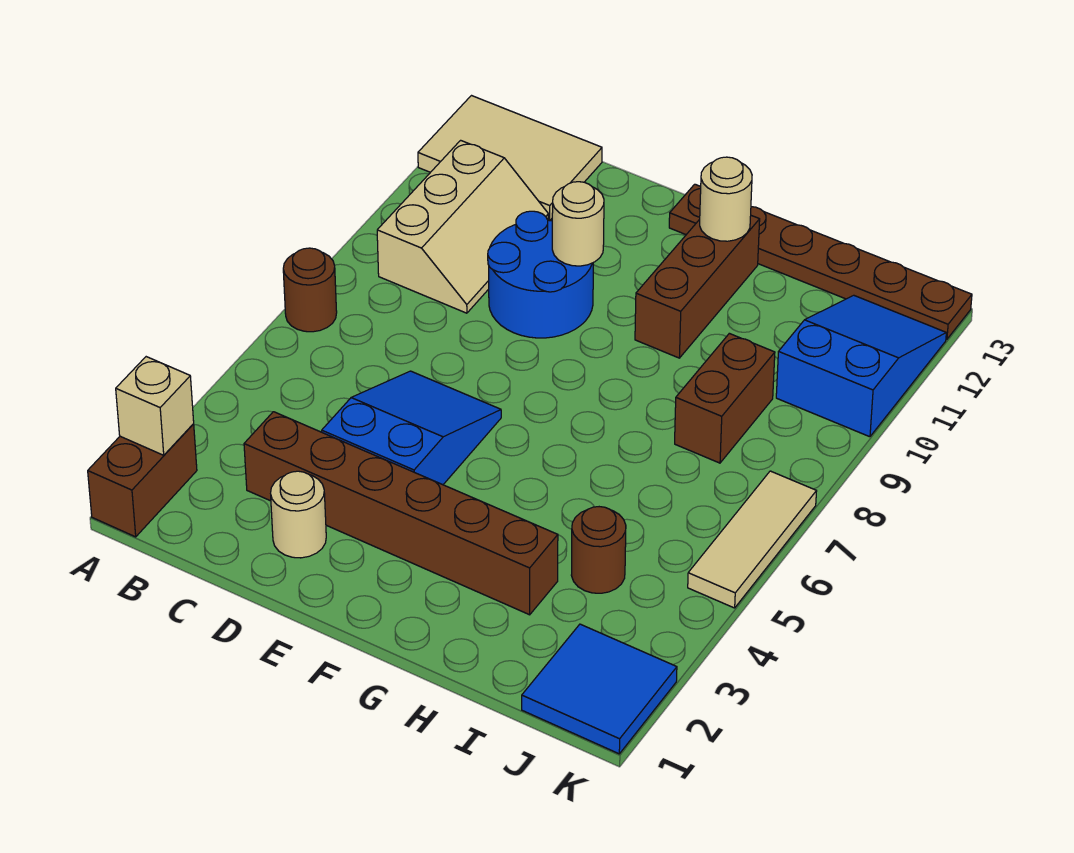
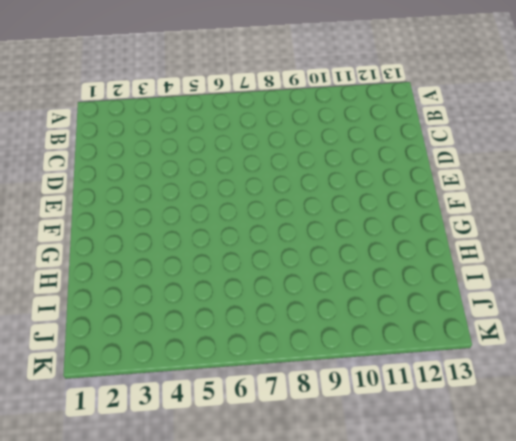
none -> brown 1x2 brick [88,424,197,537]
none -> brown 1x1 round brick [283,248,337,332]
none -> tan 2x3 tile [418,96,602,221]

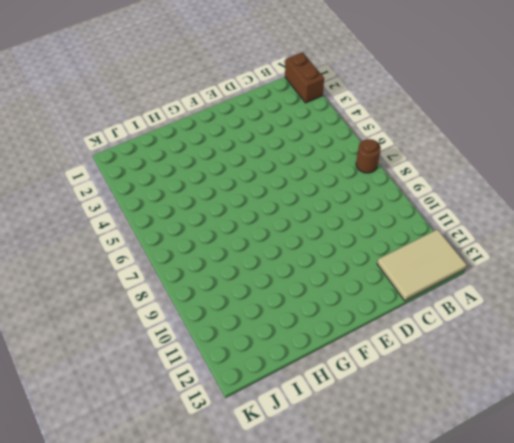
none -> tan 2x3 slope [377,140,548,313]
none -> brown 1x6 brick [244,412,558,615]
none -> tan 1x1 round brick [271,471,326,558]

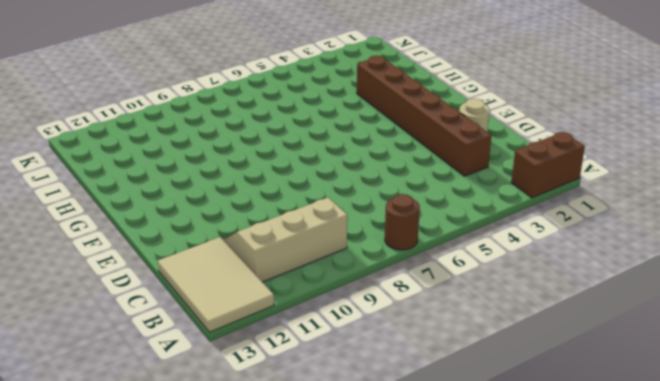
none -> blue 2x3 slope [322,371,501,485]
none -> blue 2x2 round brick [488,211,593,338]
none -> brown 1x6 plate [669,184,972,339]

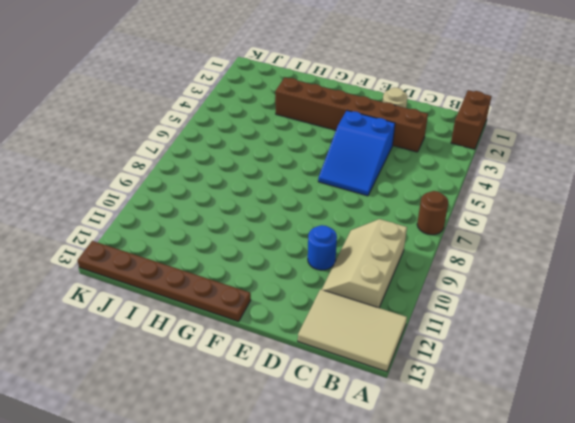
blue 1x1 round brick [308,225,337,270] -> blue 2x2 round brick [488,211,593,338]
none -> brown 1x3 brick [635,216,760,358]
none -> brown 1x1 round brick [571,507,626,593]
none -> brown 1x2 brick [675,333,775,463]

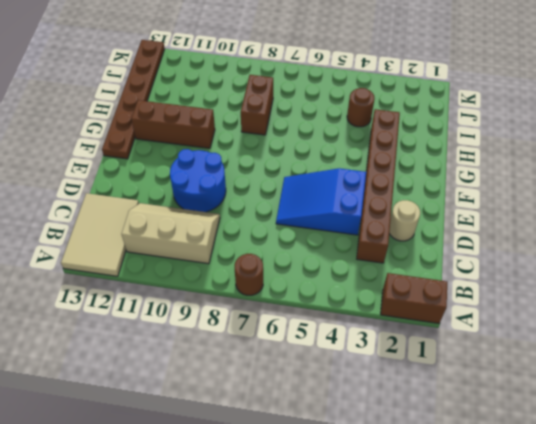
brown 1x2 brick [241,75,273,135] -> brown 1x2 brick turned to [675,333,775,463]
none -> blue 2x2 tile [522,624,677,754]
none -> blue 2x3 slope [776,295,946,437]
none -> tan 1x3 tile [688,471,817,608]

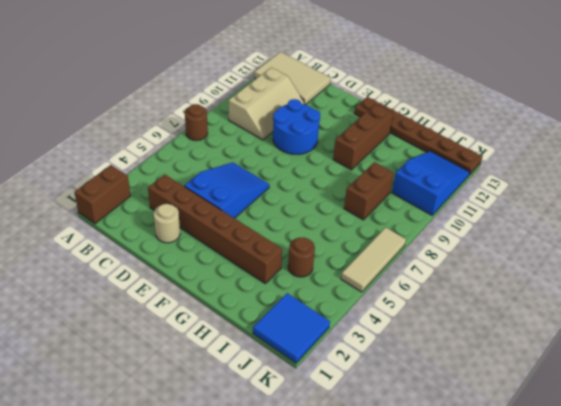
none -> tan 1x1 brick [116,357,194,455]
none -> tan 1x1 round brick [552,182,604,266]
none -> tan 1x1 round brick [700,157,752,241]

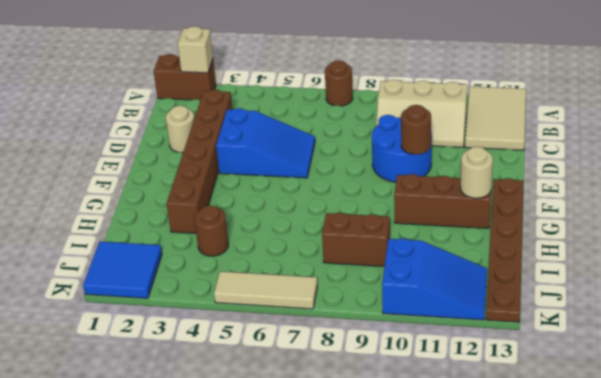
brown 1x1 round brick [401,105,431,155] -> tan 1x1 round brick [552,182,604,266]

